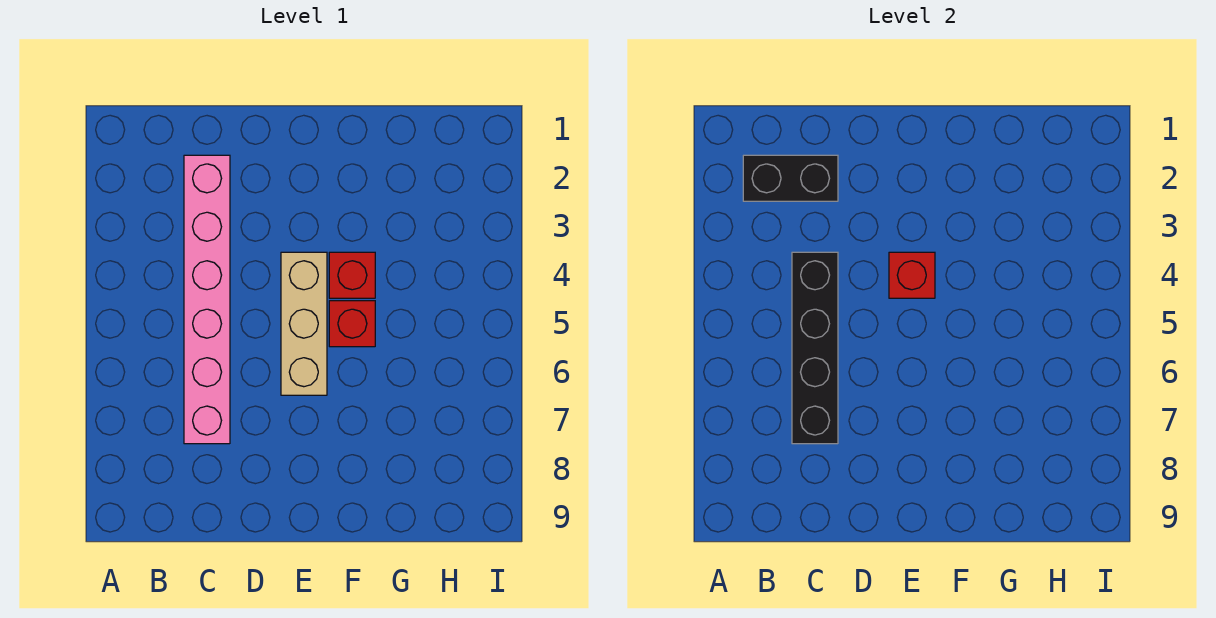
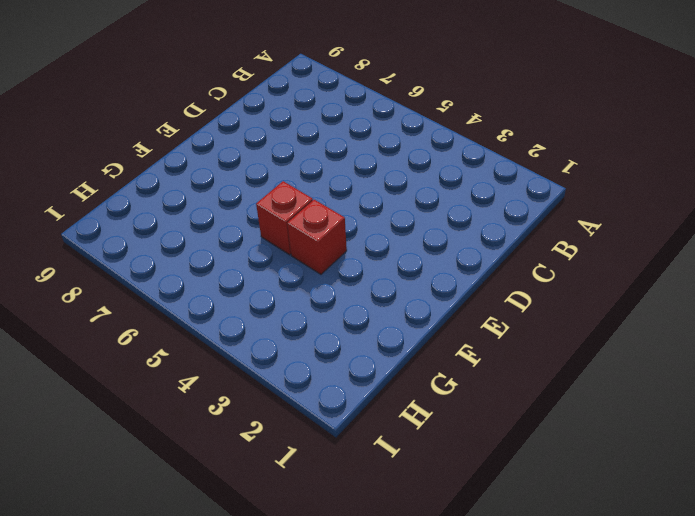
none -> pink 1x6 brick [184,155,230,444]
none -> tan 1x3 brick [281,252,327,395]

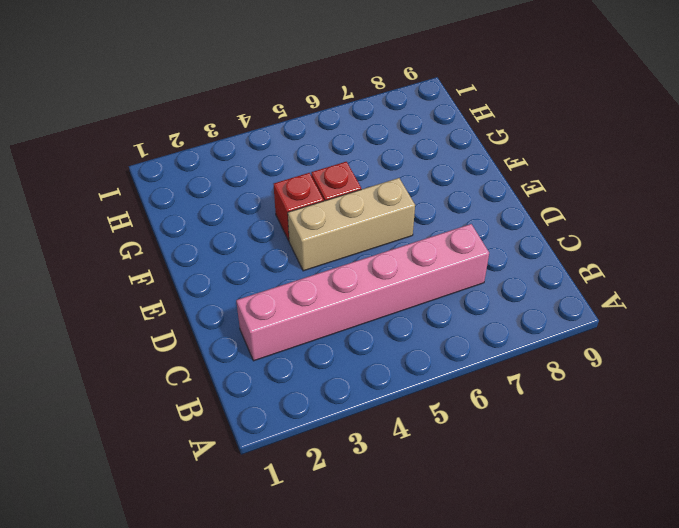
none -> black 1x2 brick [743,155,838,201]
none -> black 1x4 brick [792,252,838,444]

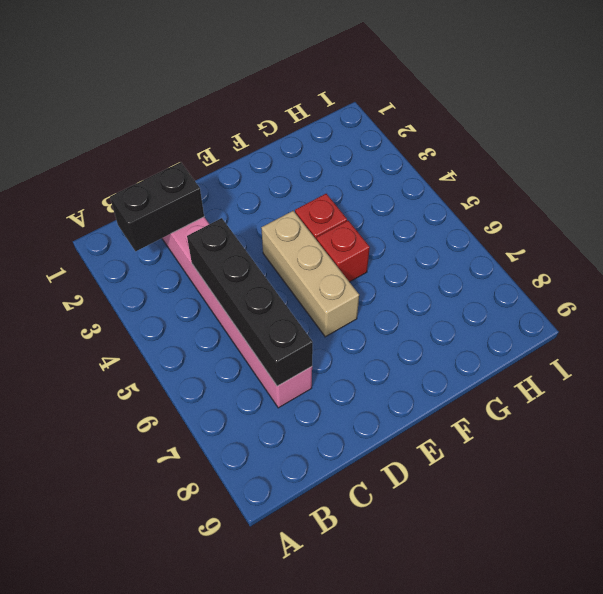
none -> red 1x1 brick [889,252,935,298]

